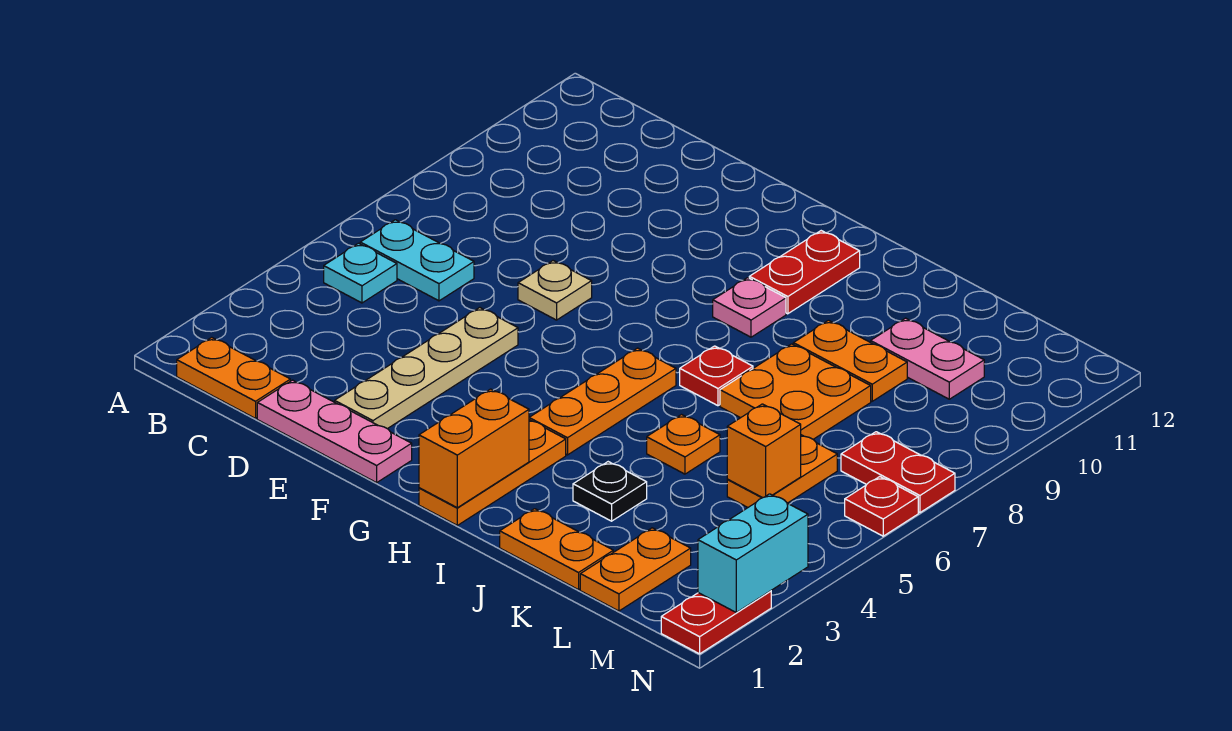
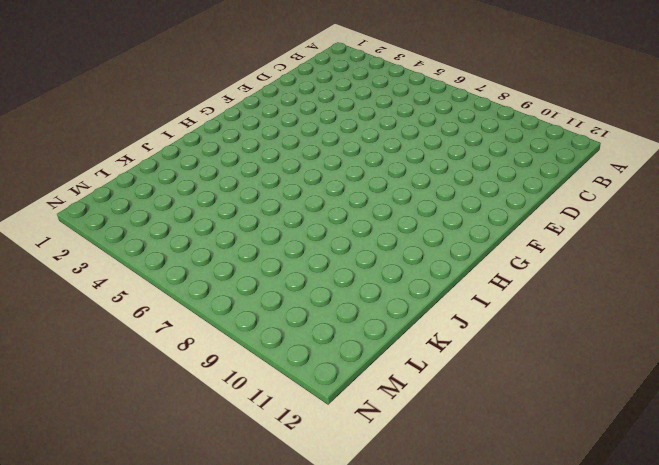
none -> orange 1x2 plate [177,337,290,418]
none -> cyan 1x1 plate [324,243,397,303]
none -> cyan 1x2 plate [360,220,474,301]

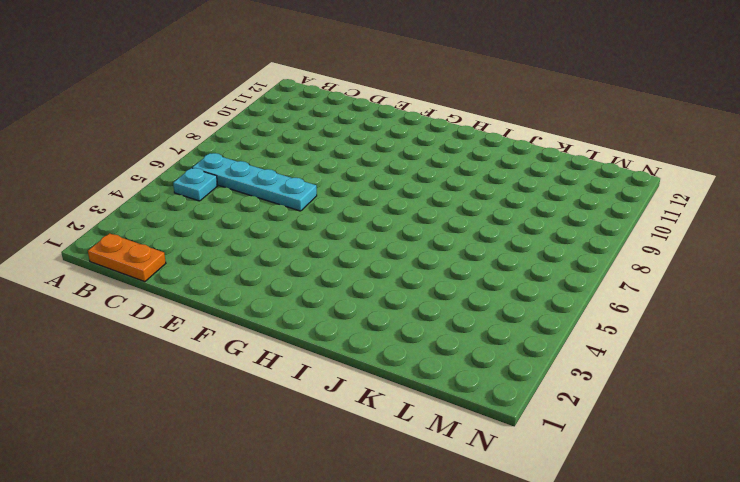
cyan 1x4 plate [192,153,317,211] -> cyan 1x2 plate [360,220,474,301]
none -> pink 1x3 plate [257,380,412,483]
none -> tan 1x4 plate [335,307,518,429]
none -> tan 1x1 plate [518,261,592,320]

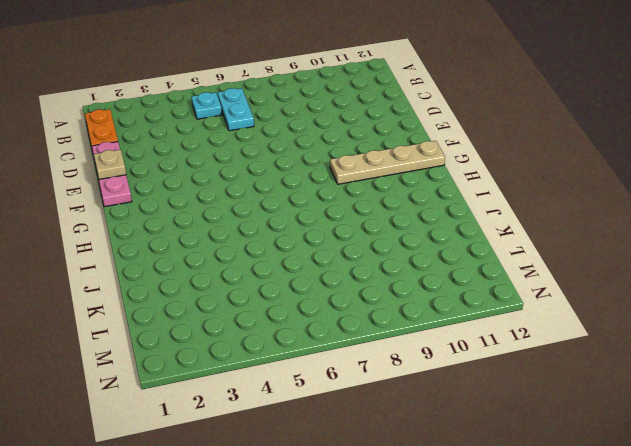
tan 1x1 plate [94,150,126,179] -> tan 1x1 plate moved to [518,261,592,320]
tan 1x4 plate [330,141,445,184] -> tan 1x4 plate moved to [335,307,518,429]
none -> orange 1x3 plate [419,420,566,525]
none -> orange 1x3 plate [529,348,676,455]
none -> pink 1x1 plate [713,278,786,337]

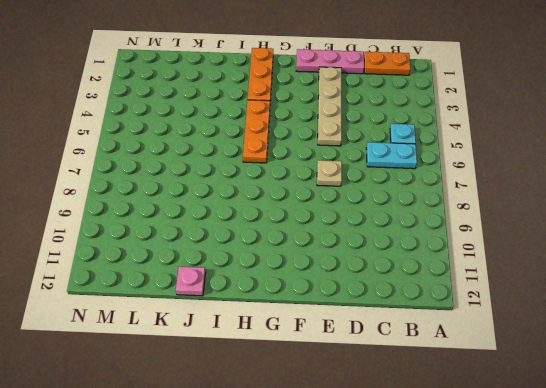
pink 1x1 plate [176,266,206,296] -> pink 1x1 plate moved to [713,278,786,337]
none -> red 1x2 plate [749,231,860,314]
none -> red 1x1 plate [680,346,753,406]
none -> orange 1x2 plate [500,509,613,590]

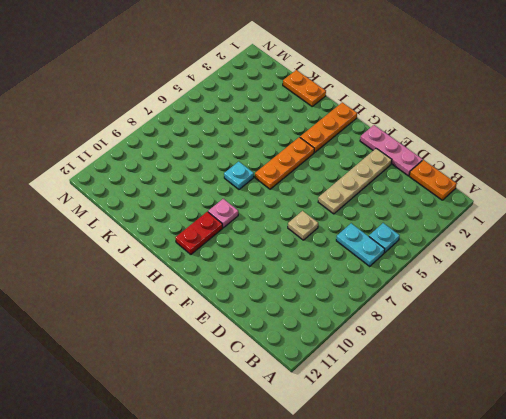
cyan 1x1 plate [224,162,254,189] -> red 1x1 plate [680,346,753,406]
none -> black 1x1 plate [573,462,647,521]
none -> orange 1x1 plate [647,415,720,474]
none -> orange 2x2 plate [720,344,871,439]

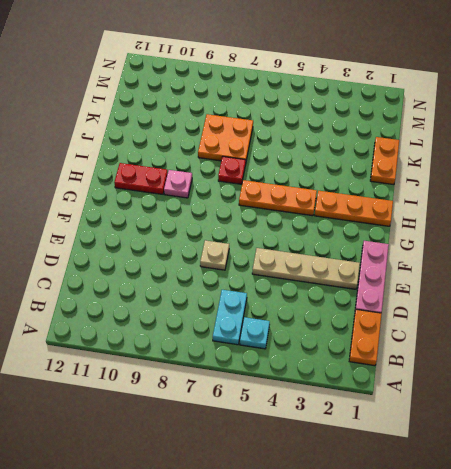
none -> black 1x1 plate [573,462,647,521]
none -> orange 1x1 plate [647,415,720,474]
none -> orange 1x2 plate [793,320,907,401]

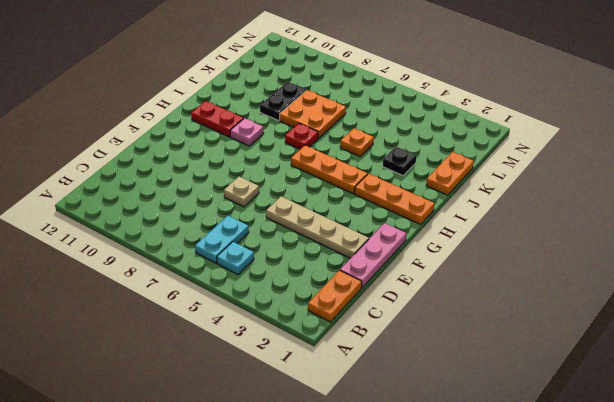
black 1x2 plate [260,82,306,121] -> orange 1x2 plate [793,320,907,401]
none -> pink 1x2 plate [871,318,984,399]
none -> orange 1x2 plate [580,528,691,611]
none -> orange 1x2 plate [727,435,837,507]

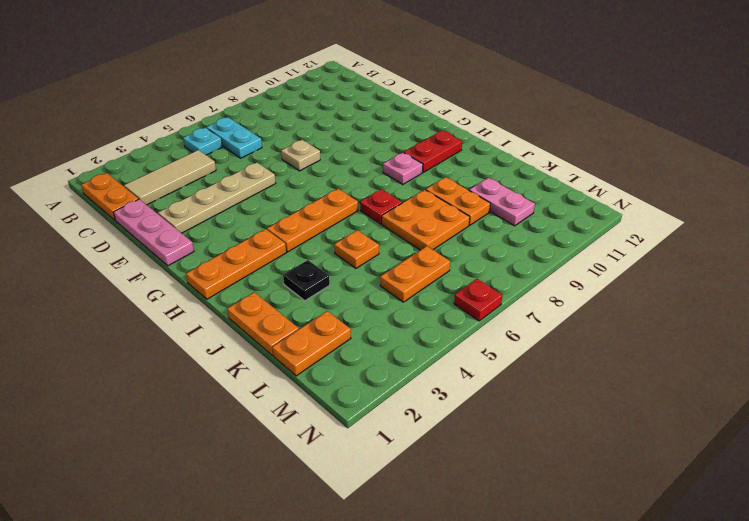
tan 1x3 tile [124,150,216,205] -> none
none -> red 1x2 plate [841,432,955,513]
none -> red 1x2 plate [661,591,771,654]
none -> orange 1x2 brick [419,389,529,508]

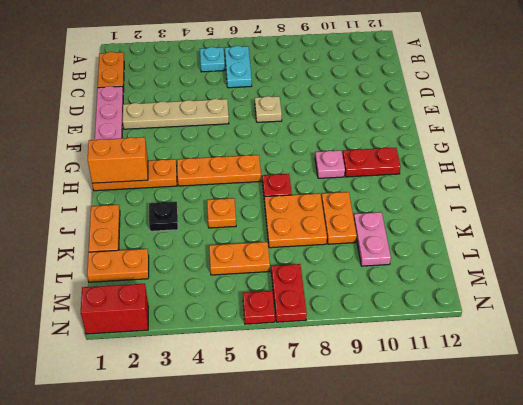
red 1x2 brick [81,284,148,334] -> red 1x2 plate [661,591,771,654]
none -> orange 1x1 brick [727,404,801,498]
none -> cyan 1x2 brick [698,494,808,612]

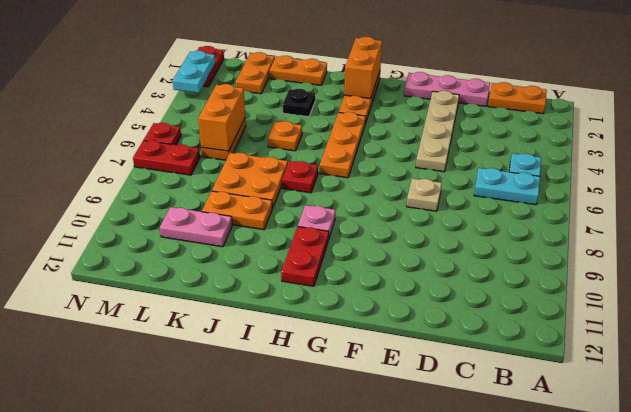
orange 1x2 brick [198,84,245,151] -> orange 1x1 brick [727,404,801,498]
cyan 1x2 plate [173,51,216,93] -> cyan 1x2 brick [698,494,808,612]

